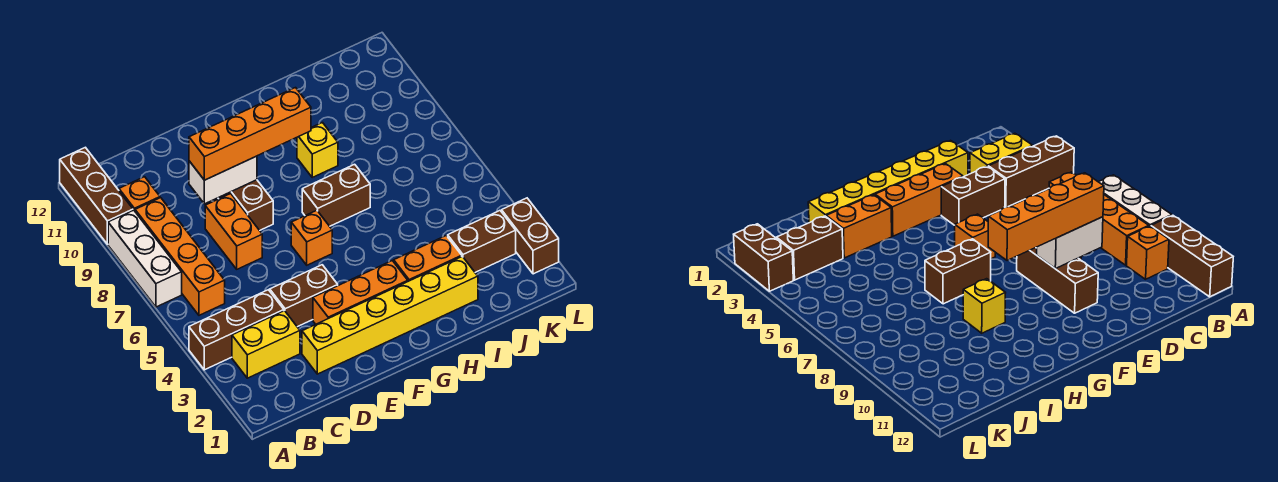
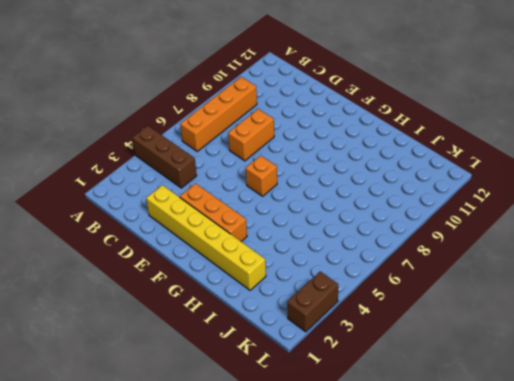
none -> white 1x3 brick [108,210,182,307]
none -> brown 1x3 brick [60,147,133,244]
none -> yellow 1x2 brick [232,311,300,378]

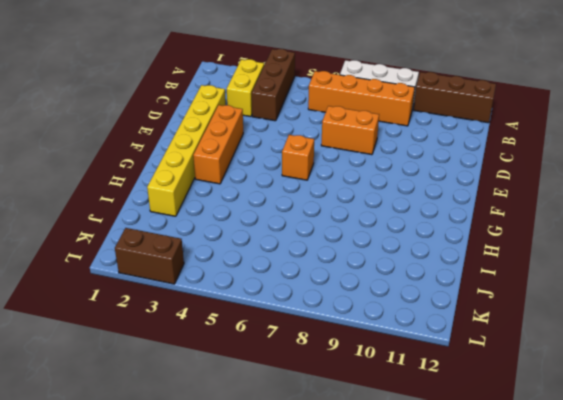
none -> orange 1x1 brick [119,177,160,211]
none -> brown 1x2 brick [270,265,338,327]
none -> brown 1x3 brick [218,180,273,231]

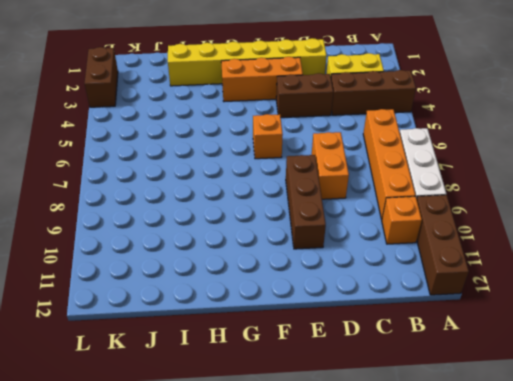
none -> brown 1x2 brick [302,164,370,226]
none -> orange 1x2 brick [394,236,462,281]
none -> yellow 1x1 brick [297,123,338,177]

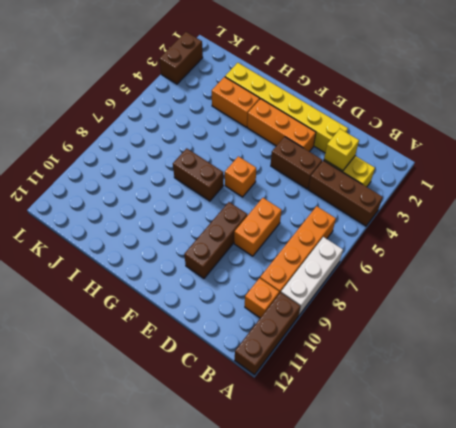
yellow 1x1 brick [324,129,359,171] -> yellow 1x1 brick moved to [297,123,338,177]
none -> brown 1x2 brick [448,211,516,272]
none -> white 1x2 brick [189,156,257,204]
none -> orange 1x4 brick [189,88,311,180]

